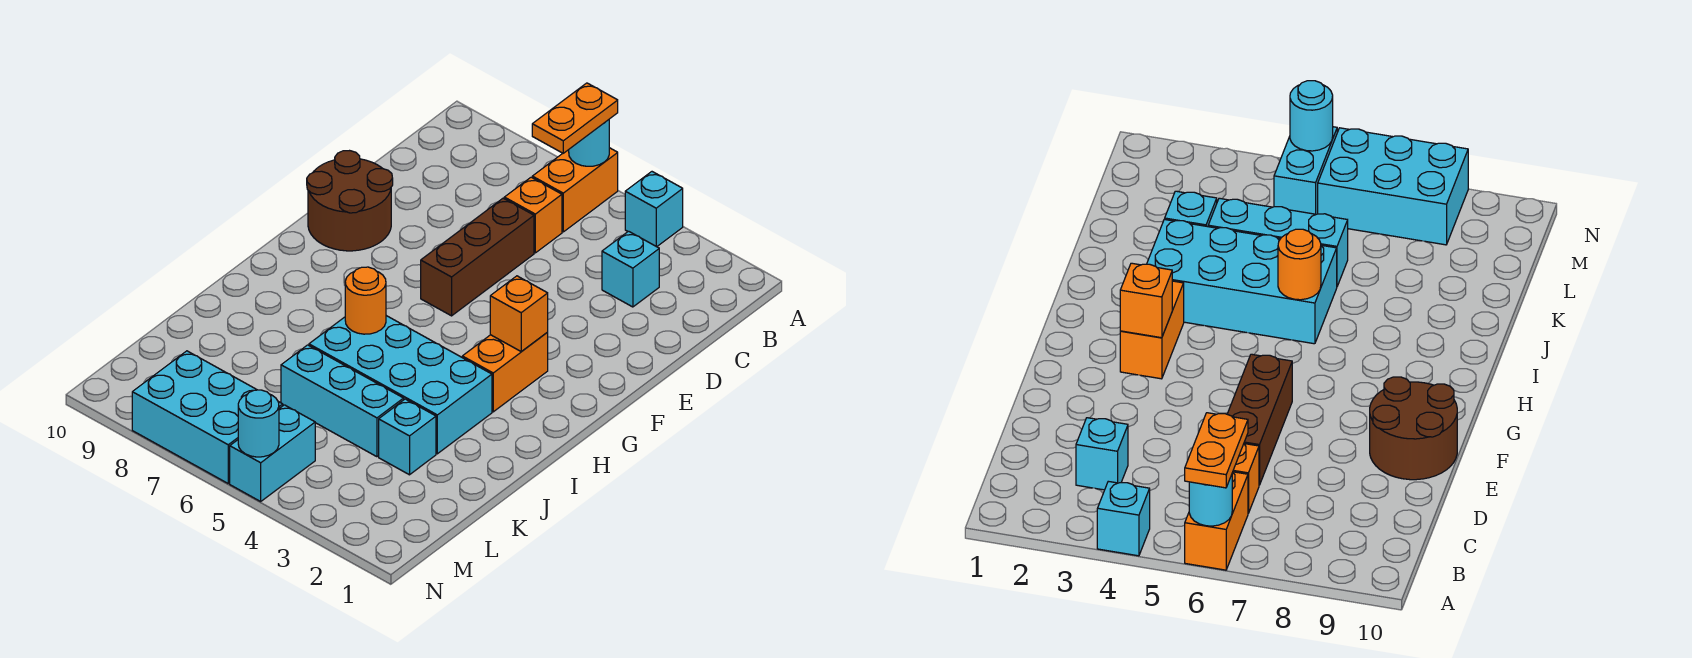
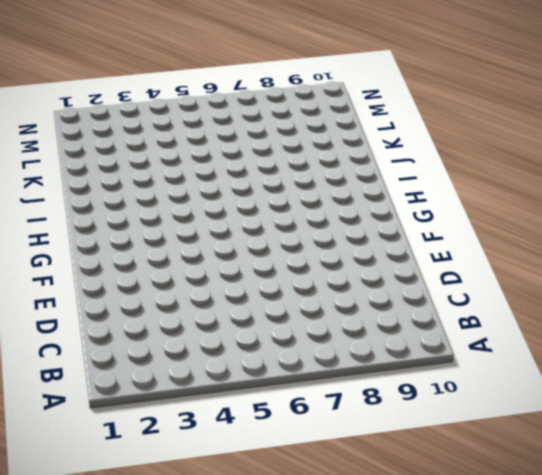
none -> cyan 1x1 brick [625,172,683,247]
none -> orange 1x2 brick [532,148,618,232]
none -> cyan 1x1 brick [602,231,659,307]

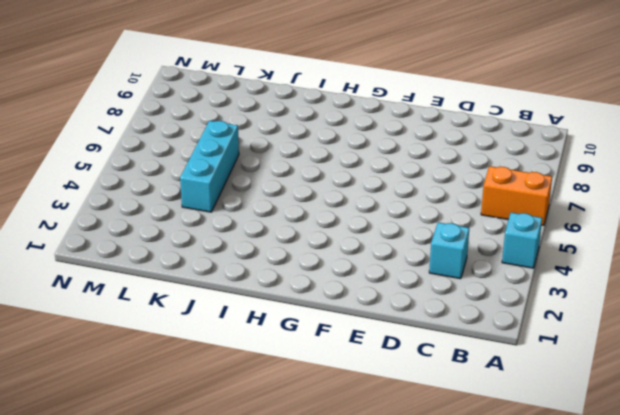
none -> orange 1x1 brick [504,177,562,253]
none -> brown 1x3 brick [421,198,534,316]
none -> brown 2x2 round brick [307,151,393,251]

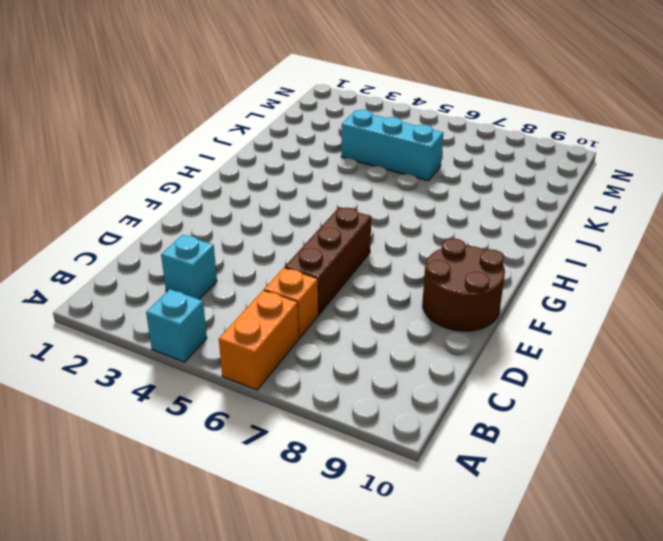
none -> orange 1x2 brick [462,332,548,412]
none -> cyan 2x4 brick [309,316,492,454]
none -> cyan 1x1 brick [379,399,436,475]

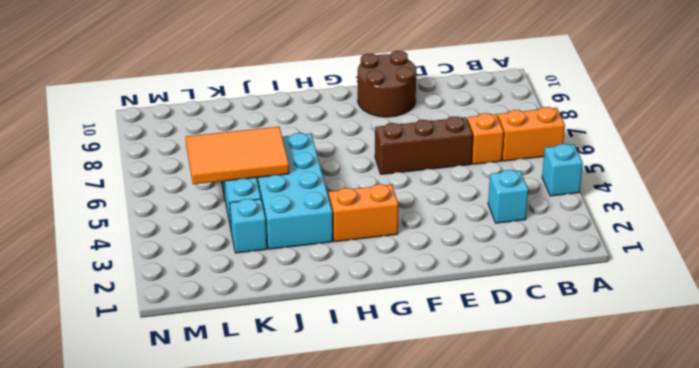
orange 2x3 tile [186,127,289,184] -> none
none -> cyan 1x2 brick [230,405,315,501]
none -> cyan 2x3 brick [132,351,283,483]
none -> cyan 1x1 round brick [569,120,609,166]

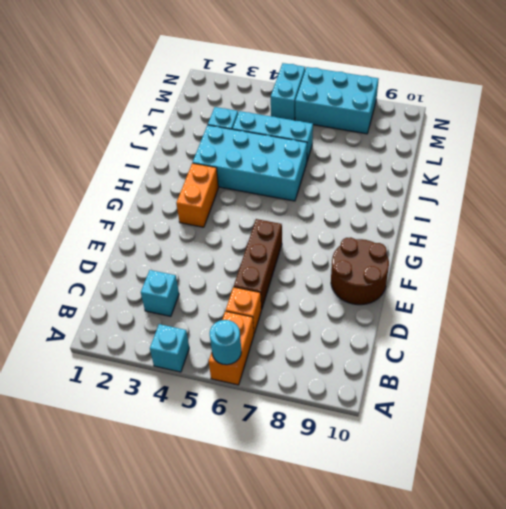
none -> orange 1x1 brick [490,276,548,352]
none -> orange 1x1 round brick [345,267,386,334]
none -> cyan 1x1 round brick [238,390,279,457]

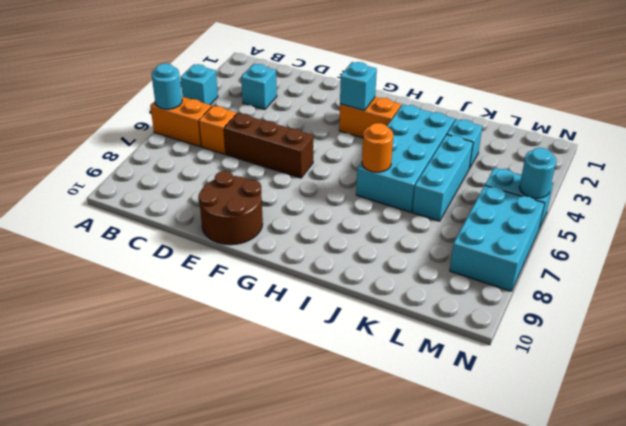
cyan 1x1 brick [340,62,377,110] -> orange 1x1 brick [490,276,548,352]
none -> orange 1x2 plate [532,83,618,153]

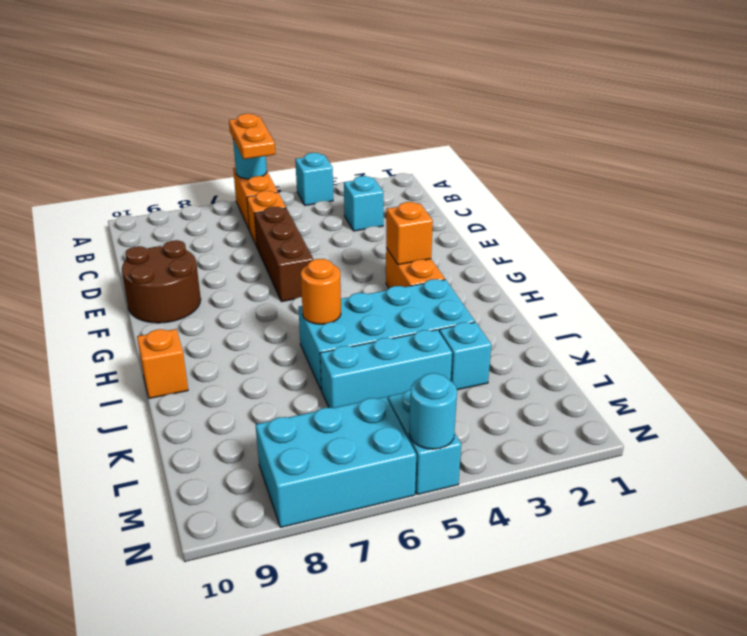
orange 1x1 brick [137,329,188,398] -> none

